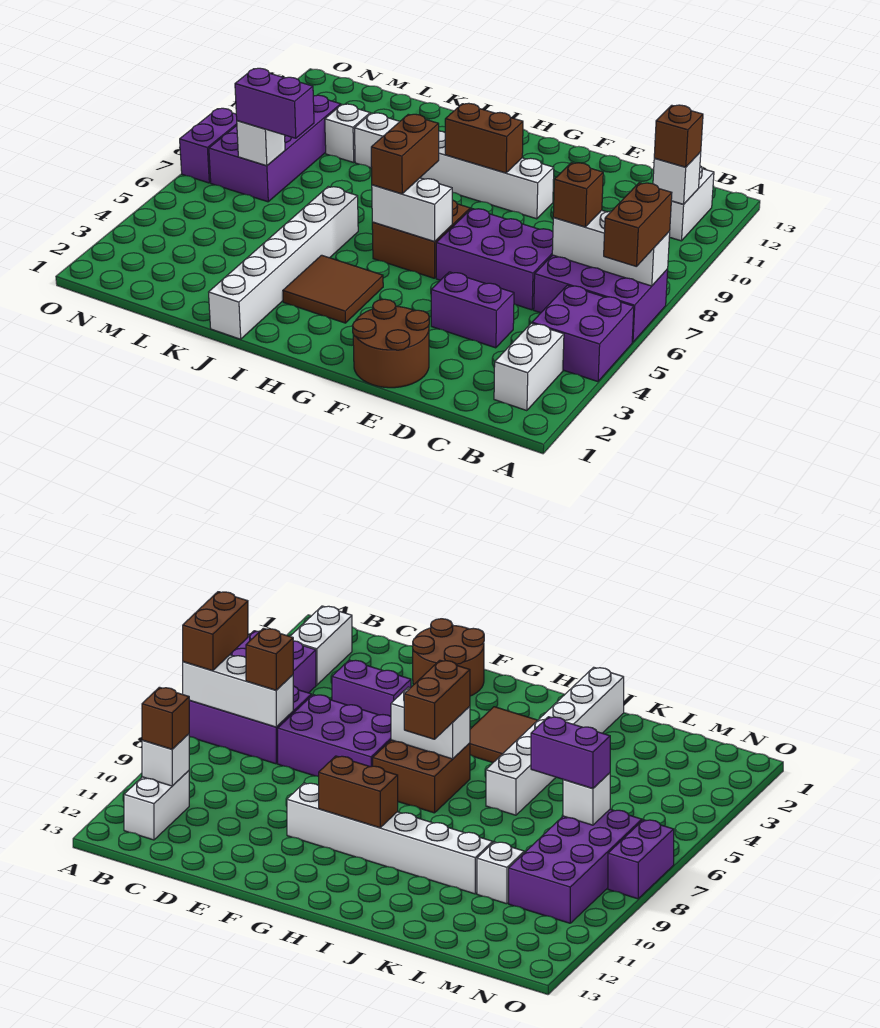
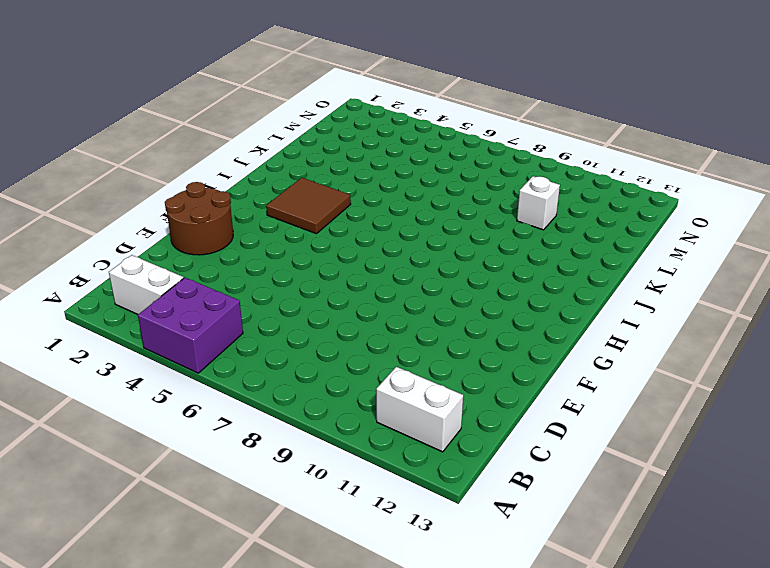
none -> purple 2x3 brick [534,255,668,342]
none -> purple 1x2 brick [431,272,514,348]
none -> purple 2x3 brick [436,209,553,310]

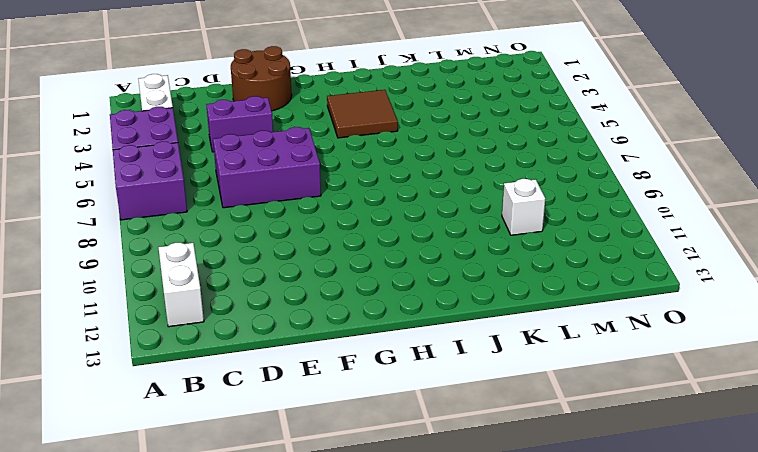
purple 2x2 brick [113,142,187,220] -> purple 2x3 brick [534,255,668,342]
none -> white 1x6 brick [354,113,554,219]
none -> brown 2x2 brick [372,200,470,278]
none -> white 1x6 brick [209,187,358,339]

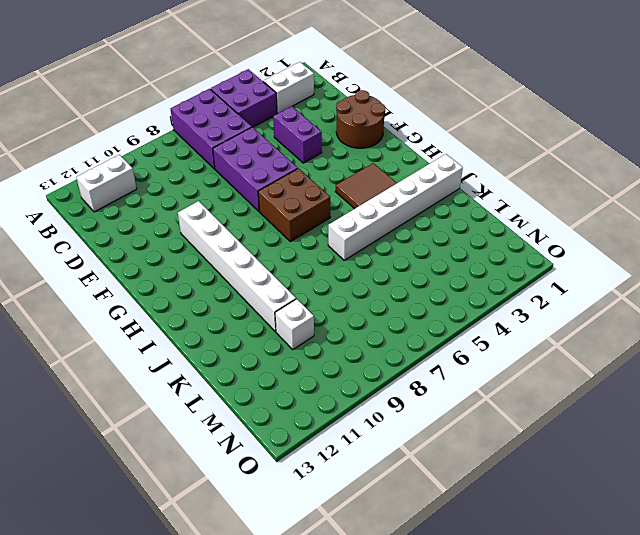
none -> purple 2x4 brick [209,95,341,202]
none -> purple 1x2 brick [180,108,237,183]
none -> white 1x3 brick [552,210,670,286]

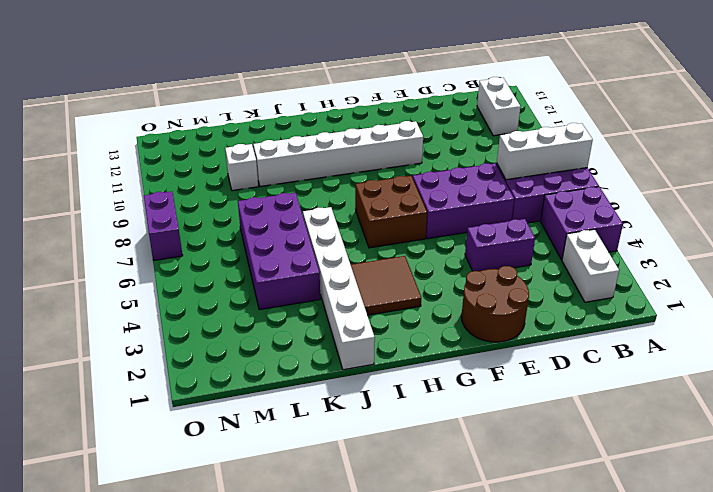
purple 2x4 brick [238,193,320,310] -> purple 2x4 brick moved to [209,95,341,202]
none -> white 1x1 brick [653,152,701,204]
none -> white 1x2 brick [372,178,452,241]
none -> brown 1x2 brick [445,103,523,173]

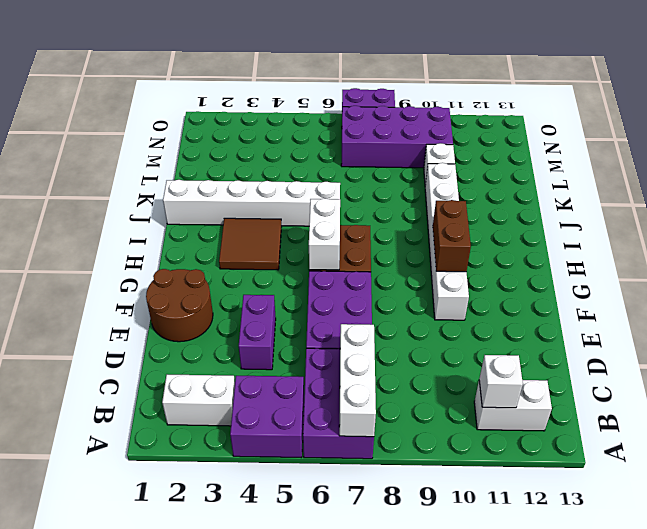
none -> white 1x1 brick [237,121,285,166]
none -> brown 1x2 brick [604,183,672,267]
none -> brown 1x1 brick [654,105,703,167]

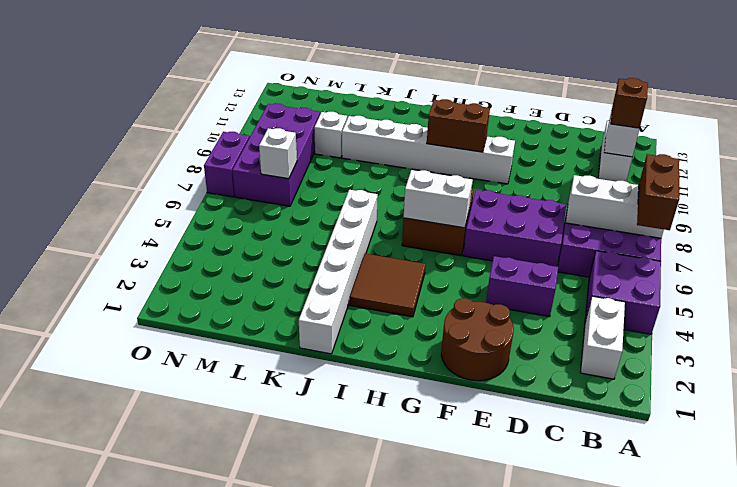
none -> brown 1x1 brick [553,163,603,227]
none -> brown 1x2 brick [371,114,439,194]
none -> purple 1x2 brick [235,68,314,138]

